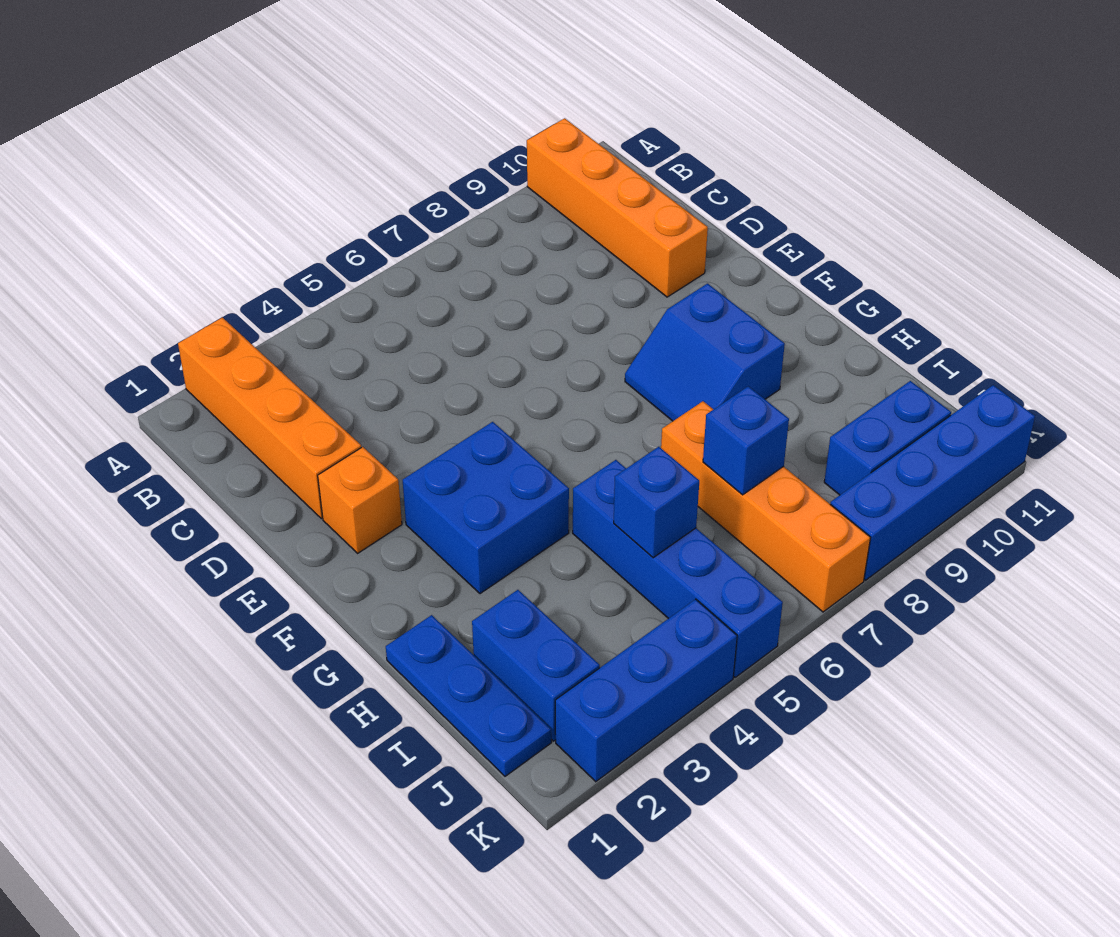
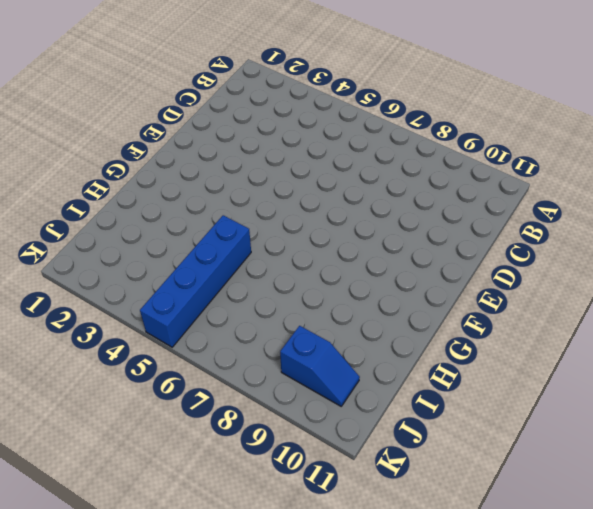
blue 1x2 slope [280,326,360,406] -> blue 1x2 brick [824,381,951,495]
none -> orange 1x4 brick [178,317,361,519]
none -> orange 1x4 brick [527,118,708,297]
none -> orange 1x1 brick [318,447,402,553]

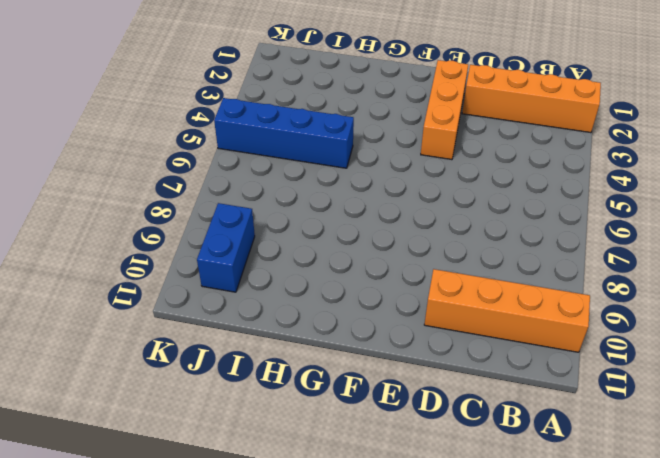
orange 1x3 brick [421,60,468,160] -> orange 1x1 brick [318,447,402,553]
none -> blue 2x2 brick [403,422,569,594]
none -> blue 2x2 slope [625,284,785,421]
none -> blue 1x3 plate [386,615,551,776]

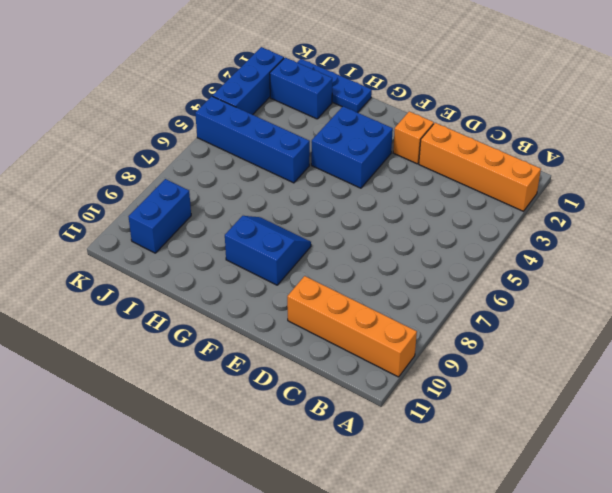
none -> orange 1x4 brick [661,401,871,612]
none -> blue 1x4 brick [830,385,1035,580]
none -> blue 1x1 brick [614,447,699,558]

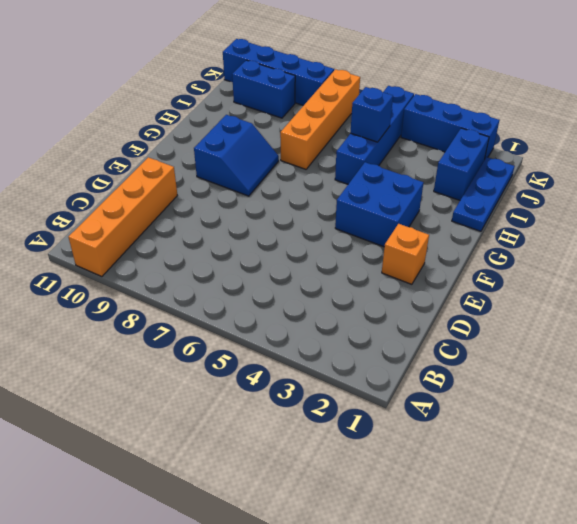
none -> orange 1x4 brick [178,317,361,519]
none -> blue 1x1 brick [703,386,789,495]

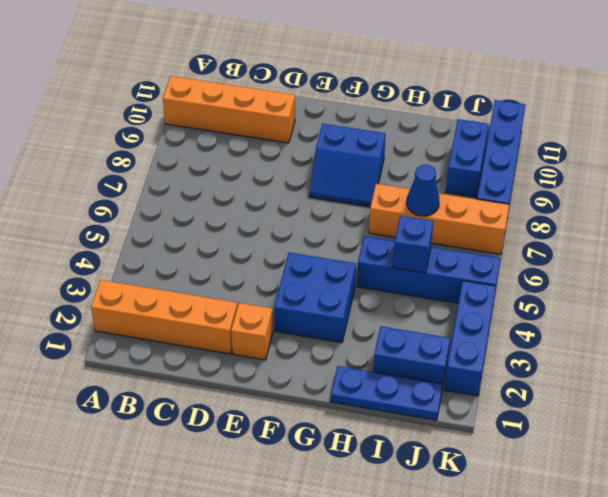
blue 1x1 cone [407,165,439,216] -> blue 1x1 brick [703,386,789,495]

